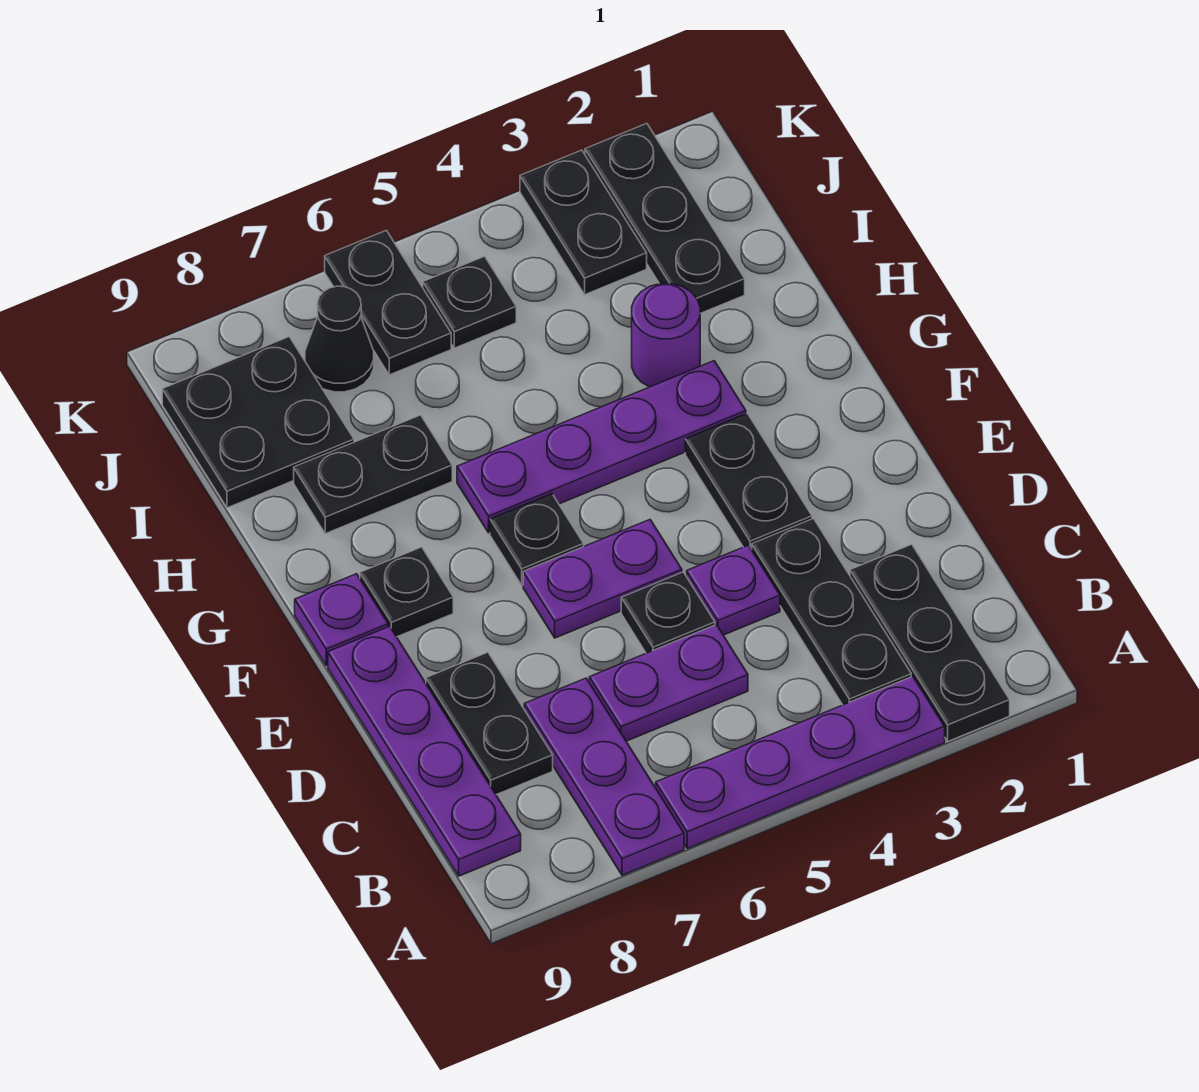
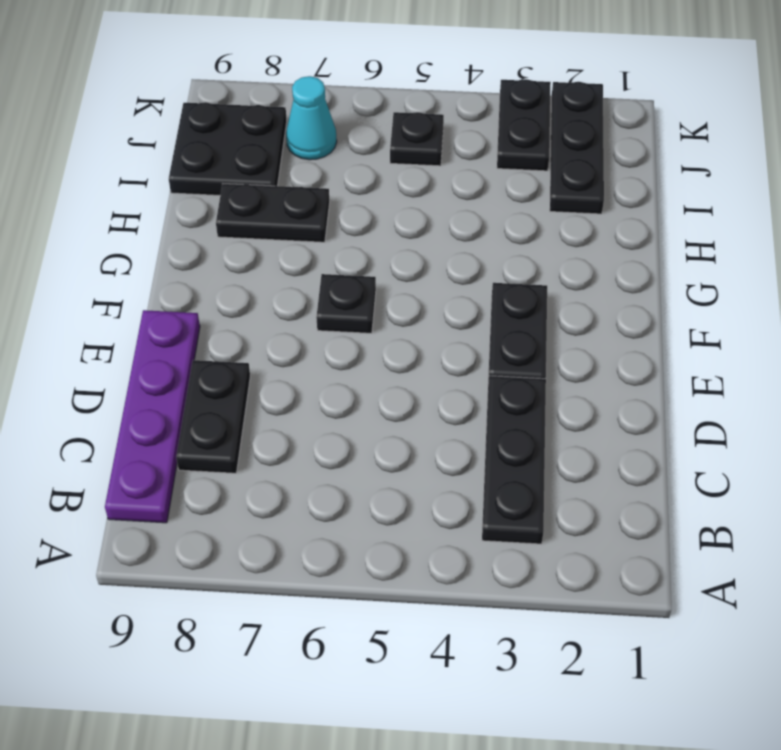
cyan 1x1 cone [286,76,337,160] -> black 1x1 cone [305,286,374,392]
none -> black 1x3 plate [850,544,1010,741]
none -> purple 1x4 plate [656,676,945,848]
none -> purple 1x3 plate [524,678,684,875]

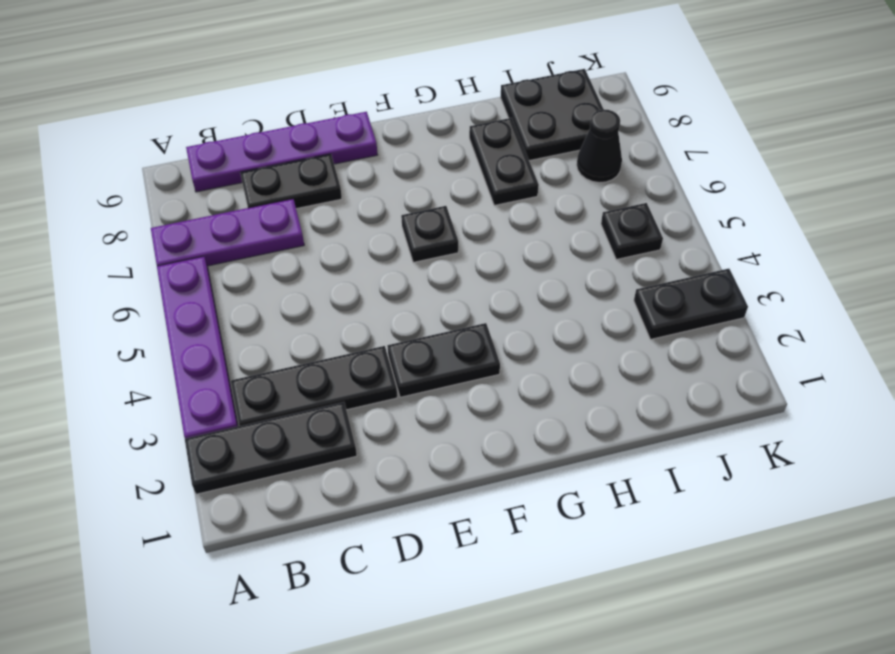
none -> purple 1x2 plate [589,625,748,741]
none -> purple 1x1 plate [687,545,780,635]
none -> black 1x1 plate [621,572,715,653]

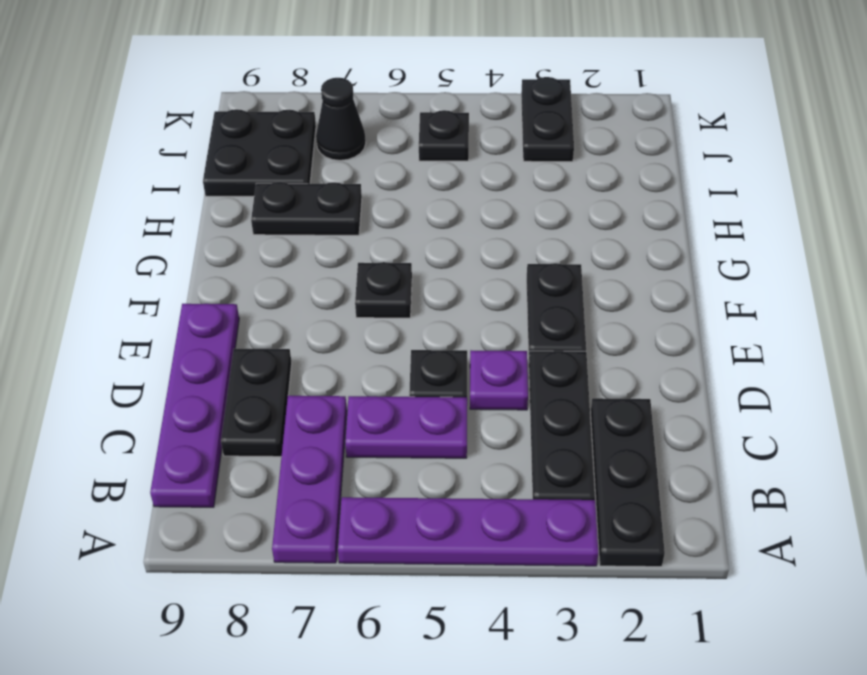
none -> purple 1x2 plate [523,520,682,638]
none -> black 1x1 plate [360,547,453,637]
none -> purple 1x1 plate [295,574,388,666]

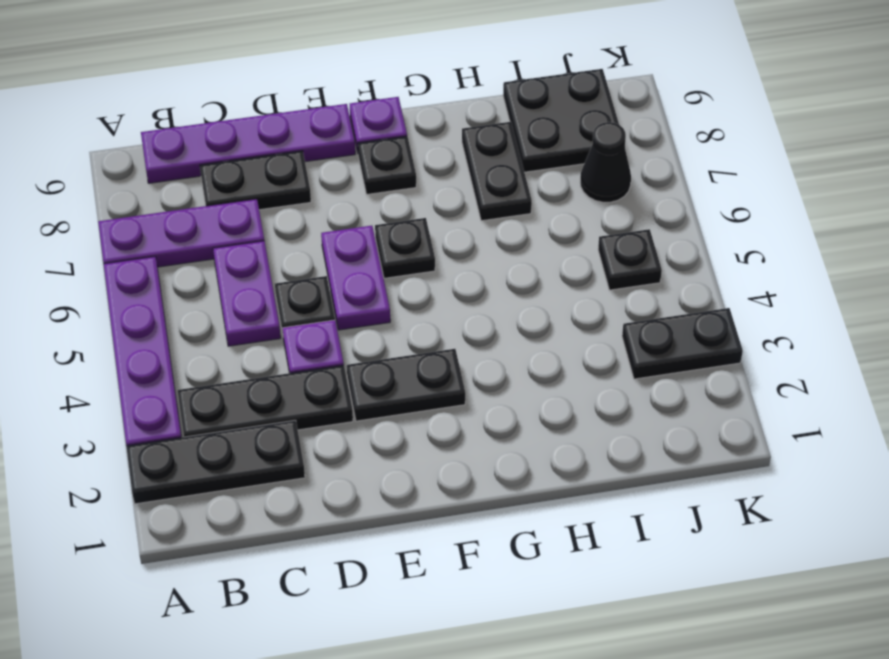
none -> purple 1x4 plate [457,361,746,533]
none -> purple 1x1 round brick [632,283,700,387]
none -> black 1x3 plate [585,123,745,313]

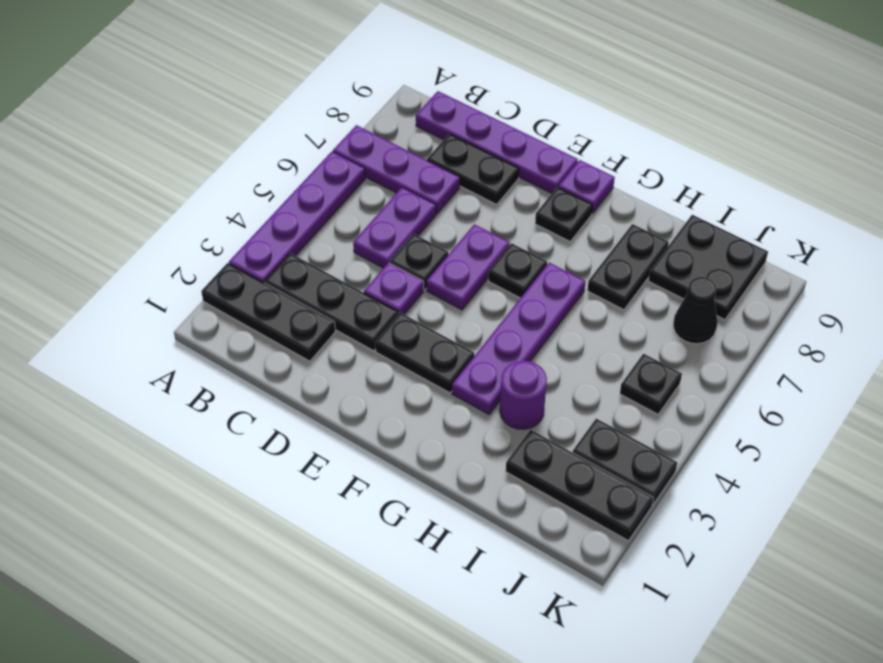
none -> black 1x2 plate [325,230,451,375]

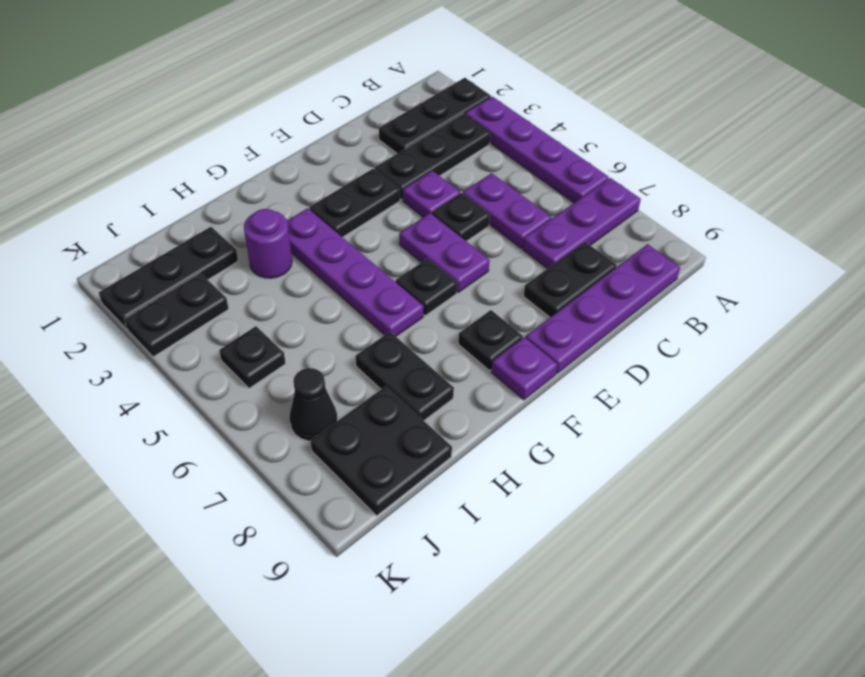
none -> black 1x2 plate [325,230,451,375]

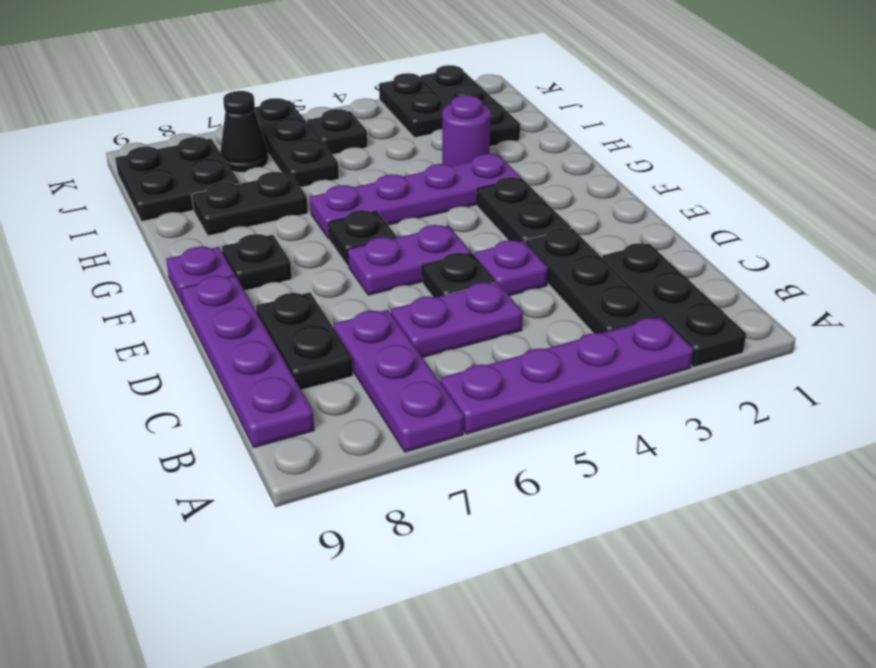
black 1x3 plate [254,98,339,187] -> black 1x2 plate [325,230,451,375]

